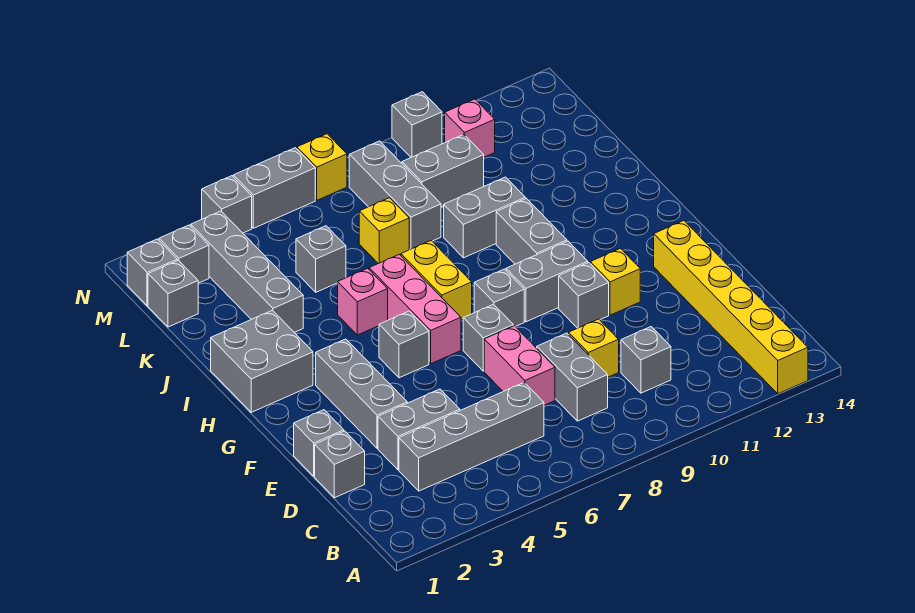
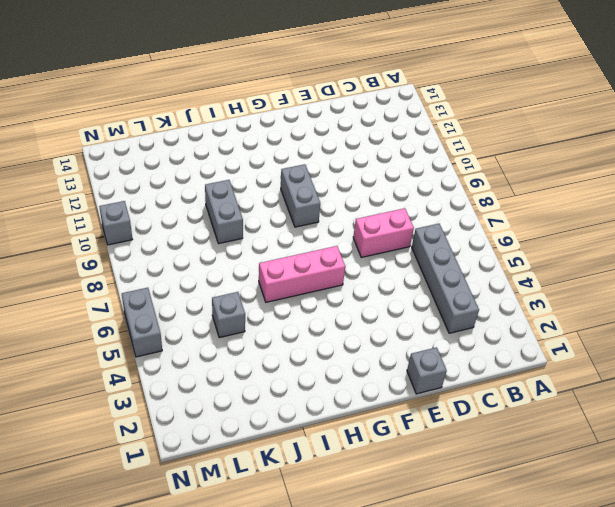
none -> yellow 1x6 brick [654,221,808,394]
none -> grey 1x2 brick [537,333,608,421]
none -> grey 1x1 brick [621,327,671,393]
none -> grey 1x1 brick [315,431,365,498]

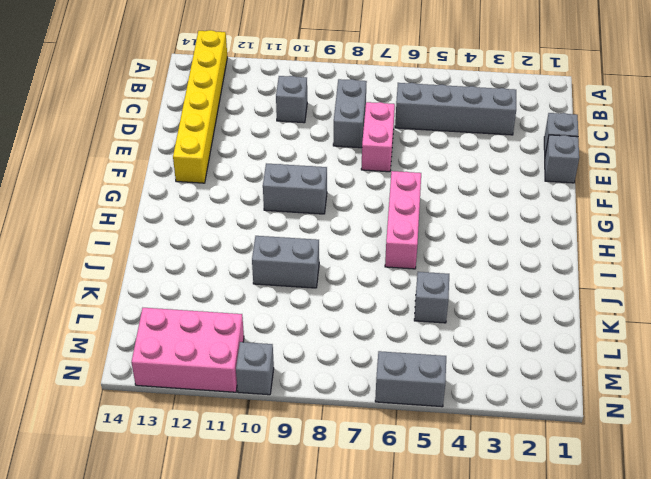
pink 2x3 brick [131,308,244,392] -> pink 1x1 brick [445,99,495,157]
none -> grey 1x2 brick [378,389,460,470]
none -> yellow 1x1 brick [569,319,619,377]
none -> grey 1x3 brick [316,339,407,448]
none -> grey 1x1 brick [463,304,513,371]

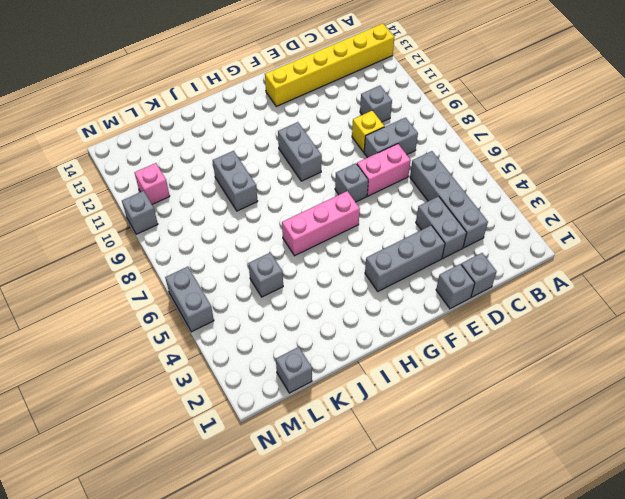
none -> grey 1x1 brick [559,262,609,328]
none -> yellow 1x1 brick [590,248,640,315]
none -> grey 1x1 brick [379,311,429,378]
none -> grey 1x1 brick [474,269,524,327]

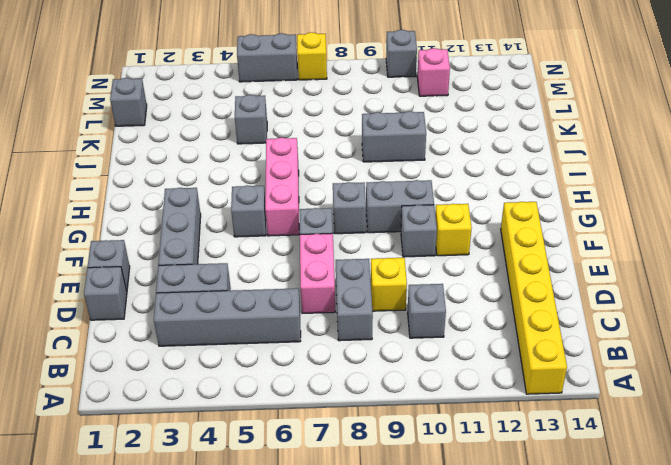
none -> grey 2x2 brick [211,310,313,412]
none -> yellow 1x2 brick [401,241,472,320]
none -> grey 1x2 brick [496,198,567,264]
none -> pink 1x1 brick [338,268,388,335]

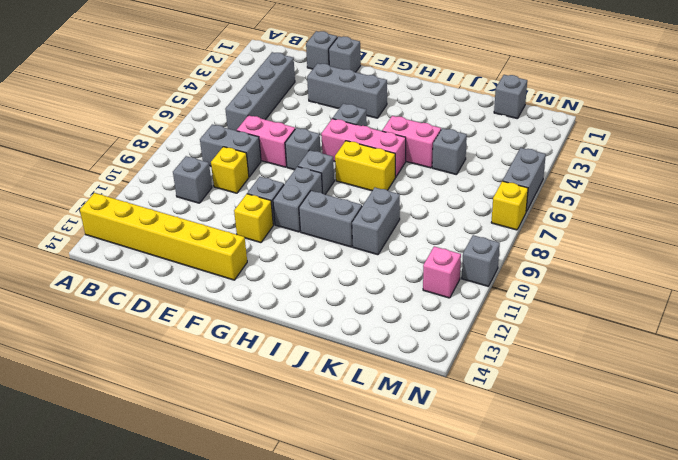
pink 1x2 brick [382,116,441,168] -> pink 1x1 brick [338,268,388,335]
none -> grey 1x2 brick [378,389,460,470]
none -> grey 2x2 brick [211,310,313,412]
none -> grey 1x4 brick [191,211,303,332]
none -> yellow 1x1 brick [359,198,409,264]

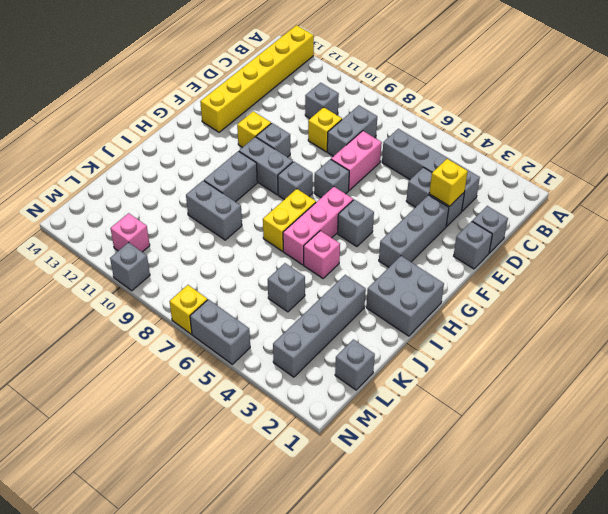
yellow 1x1 brick [429,159,468,206] -> yellow 1x1 brick moved to [359,198,409,264]
none -> grey 1x3 brick [349,141,441,250]
none -> grey 1x2 brick [402,135,484,207]
none -> grey 1x1 brick [127,239,177,306]
none -> grey 1x1 brick [159,225,209,283]

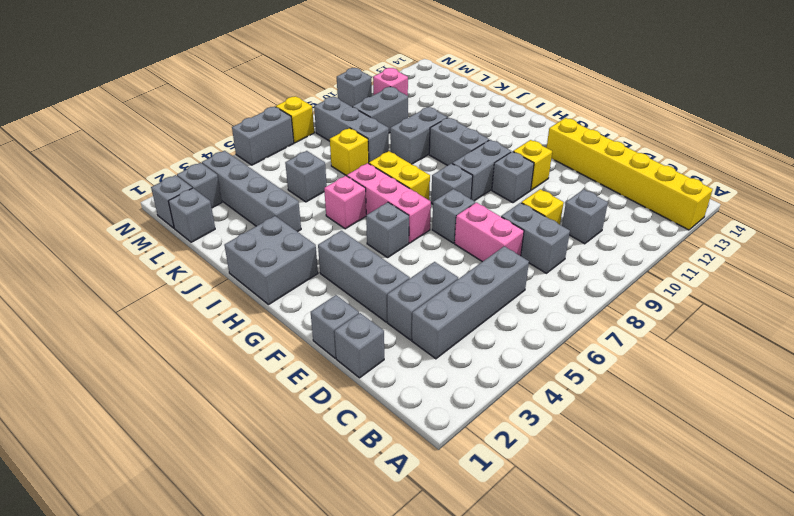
none -> grey 1x1 brick [202,176,252,233]

